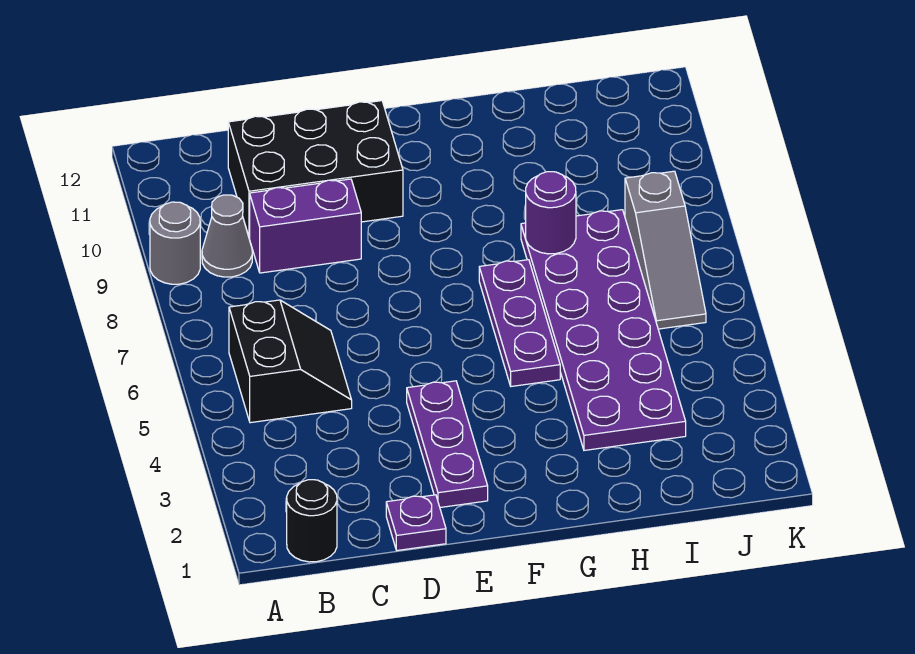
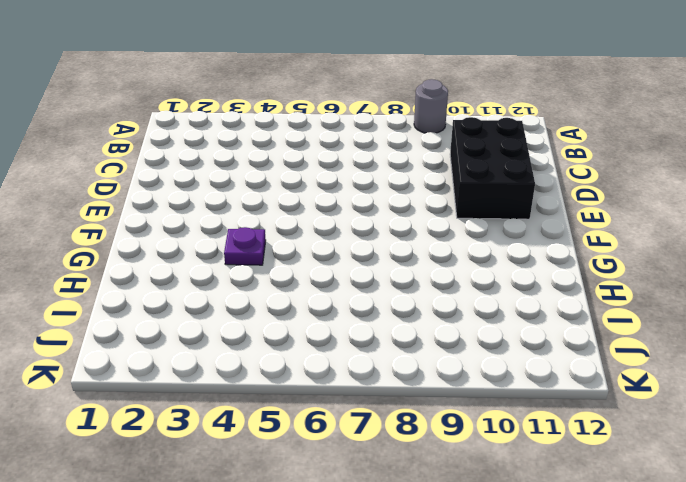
purple 1x1 plate [224,227,266,265] -> purple 1x1 plate moved to [386,495,446,550]
none -> black 1x1 round brick [287,480,337,562]
none -> black 2x2 slope [229,300,352,423]
none -> grey 1x1 cone [202,195,252,277]

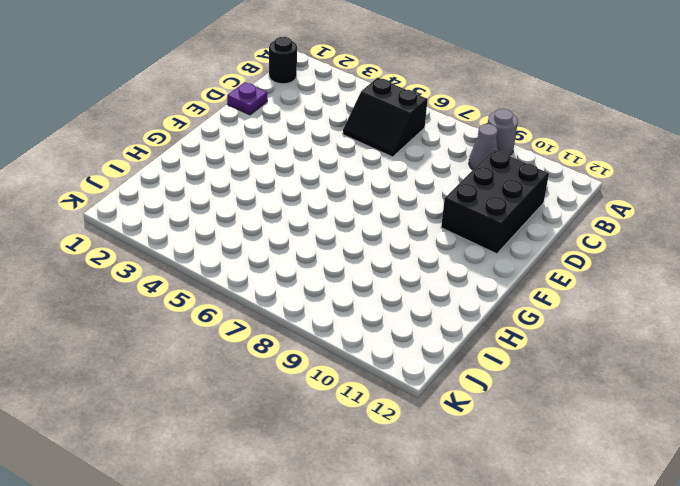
none -> purple 1x2 brick [250,179,361,273]
none -> purple 1x3 plate [407,381,488,507]
none -> purple 1x3 plate [479,260,560,386]

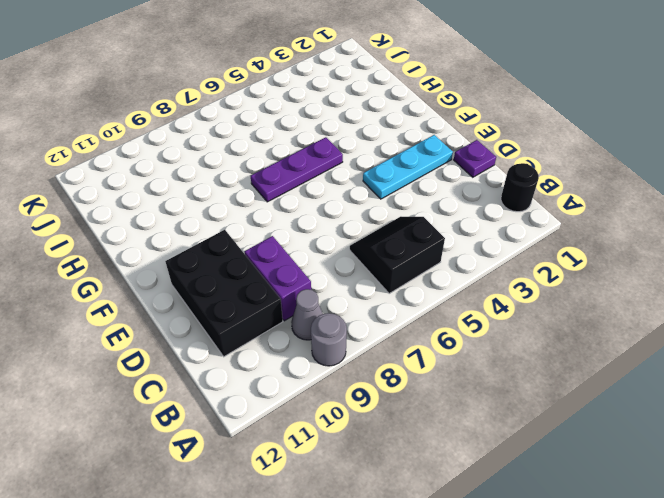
cyan 1x3 plate [363,135,453,199] -> purple 1x3 plate [407,381,488,507]
none -> purple 2x6 plate [521,210,686,450]
none -> grey 1x3 slope [625,171,706,329]
none -> purple 1x1 round brick [526,172,576,254]

